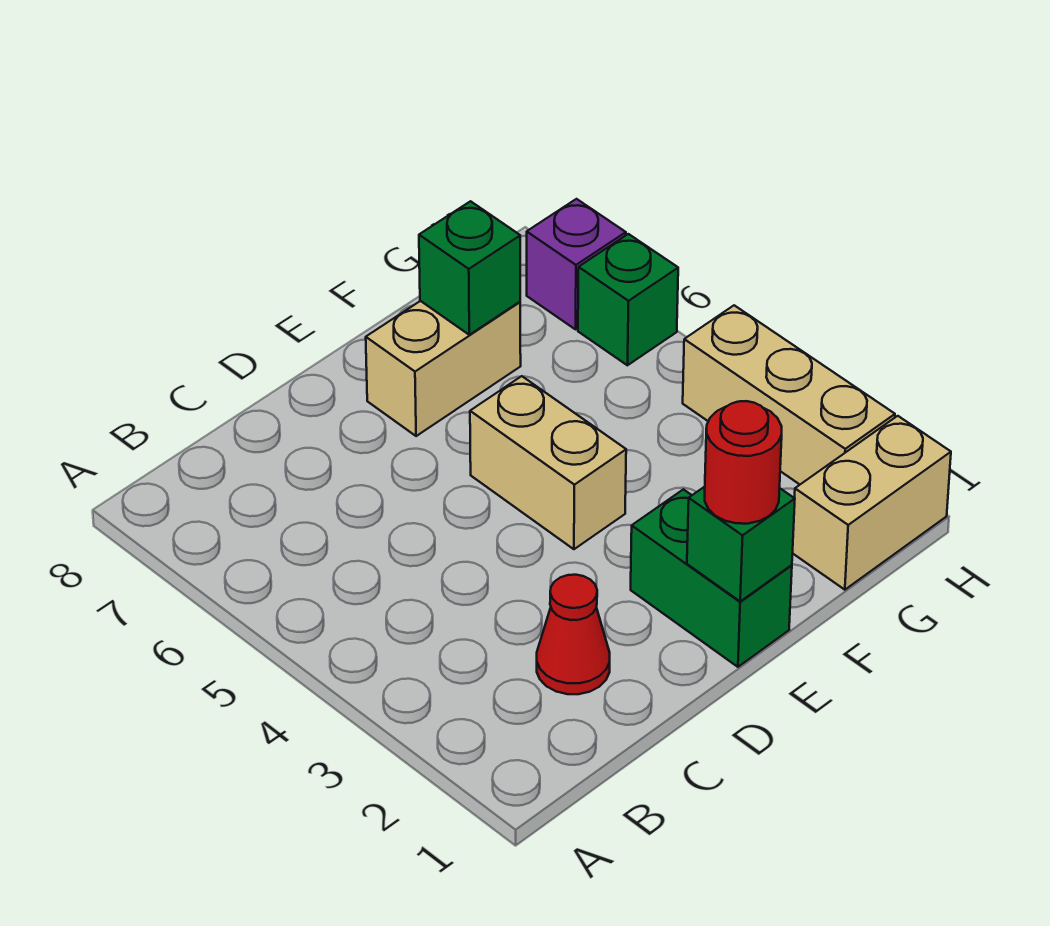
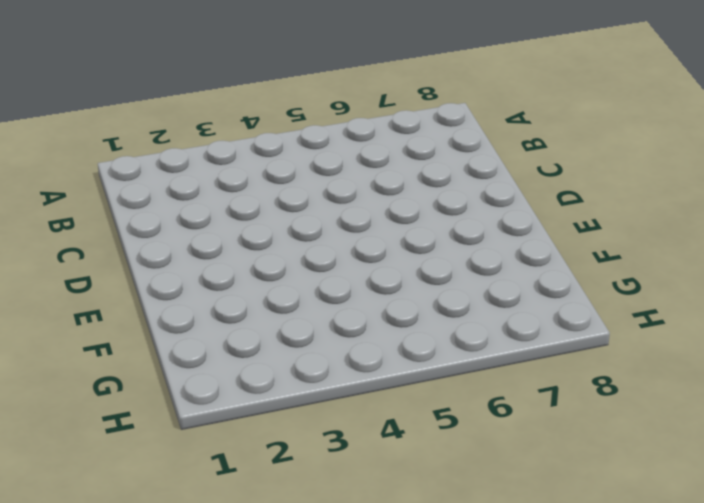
none -> red 1x1 cone [537,575,610,694]
none -> green 1x2 brick [631,489,792,667]

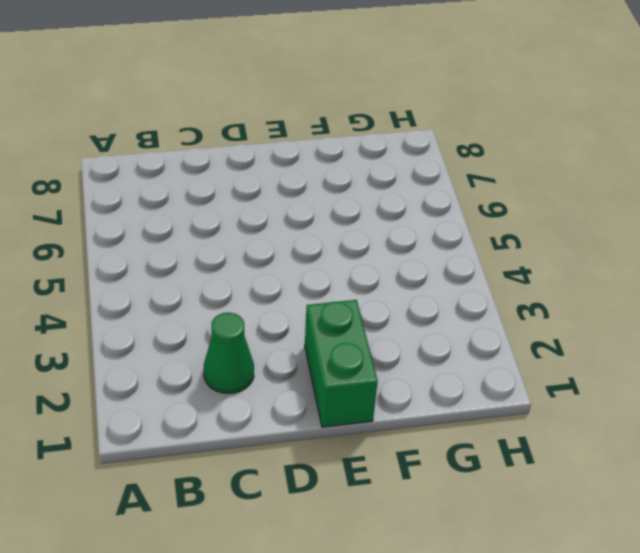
green 1x1 cone [204,313,254,393] -> red 1x1 cone [537,575,610,694]
none -> tan 1x2 brick [470,376,626,549]
none -> tan 1x2 brick [366,301,521,436]

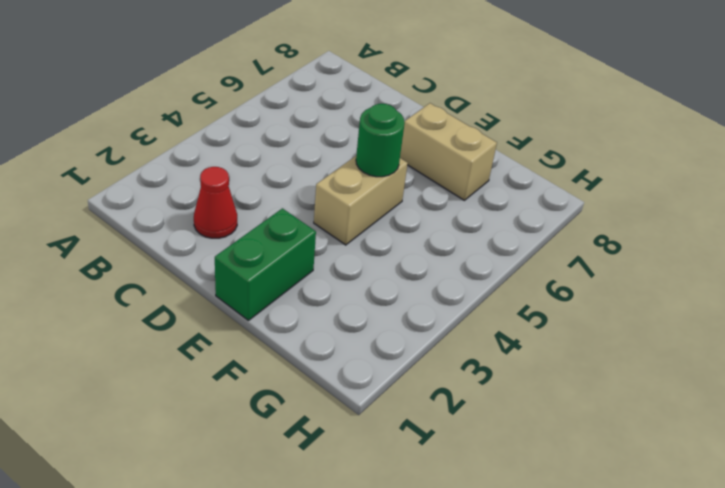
green 1x1 round brick [356,104,405,177] -> none
none -> tan 1x2 brick [793,416,951,590]
none -> tan 1x3 brick [683,305,895,484]

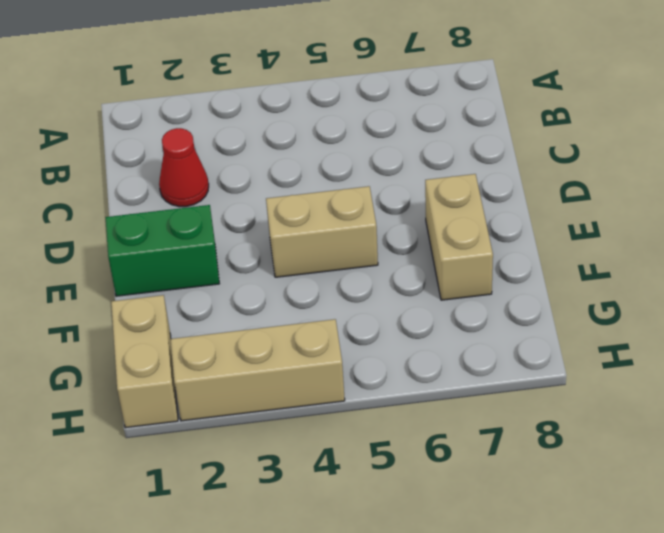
none -> green 1x1 brick [578,234,678,365]
none -> purple 1x1 brick [527,199,626,329]

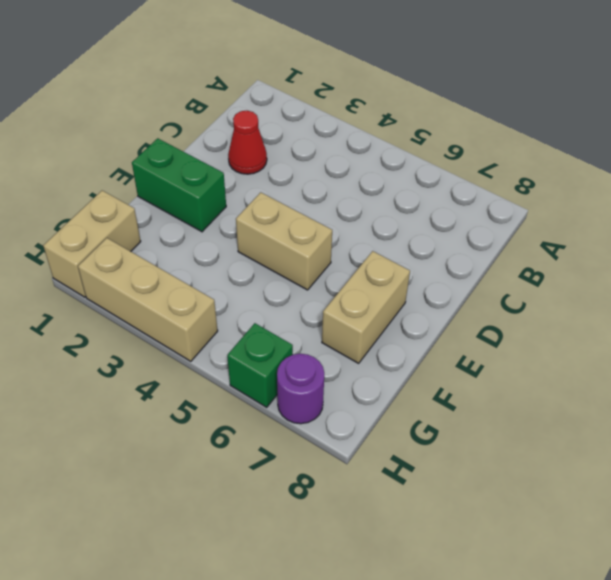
purple 1x1 round brick [277,354,324,424] -> purple 1x1 brick [527,199,626,329]
none -> green 1x1 brick [687,487,795,601]
none -> green 1x1 brick [419,201,520,335]

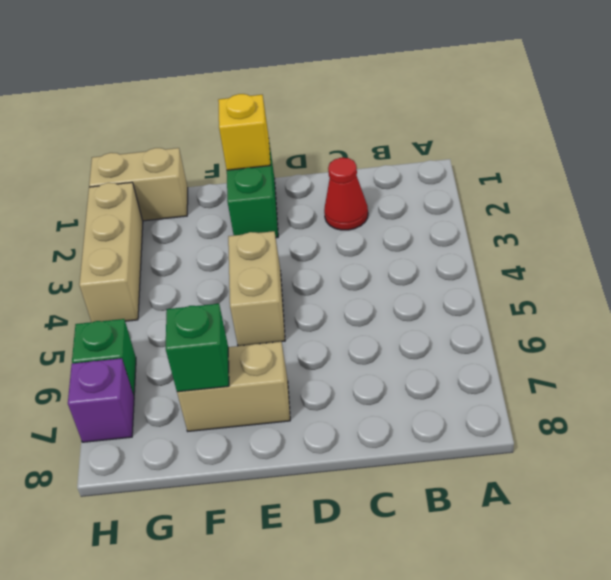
yellow 1x1 brick [218,94,271,170] -> green 1x1 brick [687,487,795,601]
none -> red 1x1 round brick [705,401,782,524]

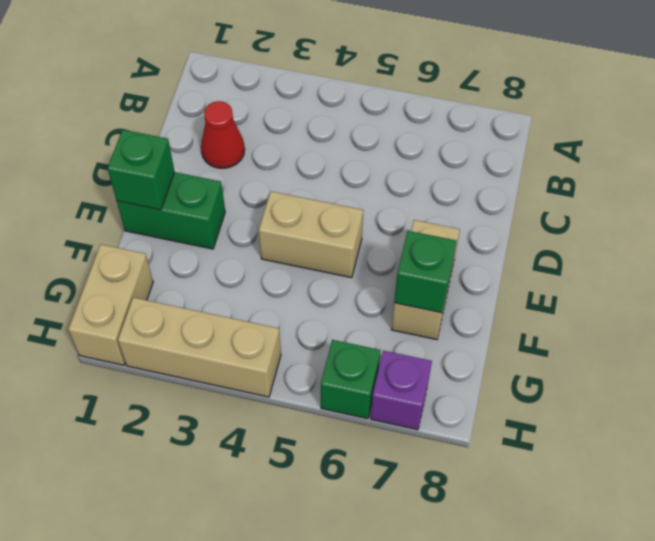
none -> red 1x1 round brick [705,401,782,524]

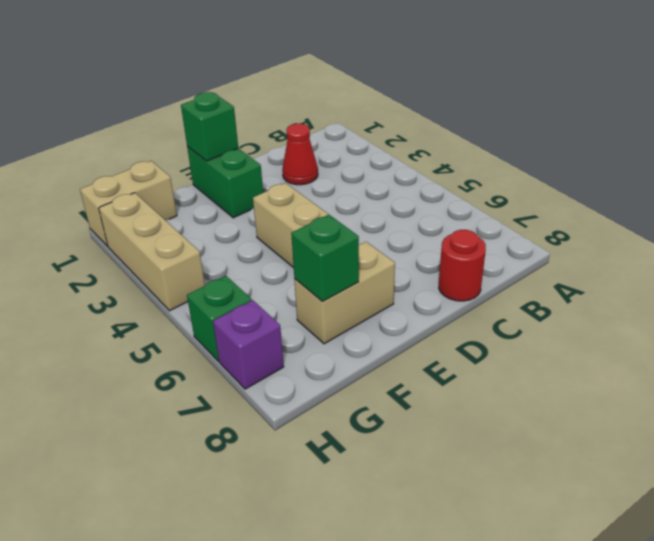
red 1x1 round brick [439,230,486,301] -> red 1x1 round brick moved to [705,401,782,524]

